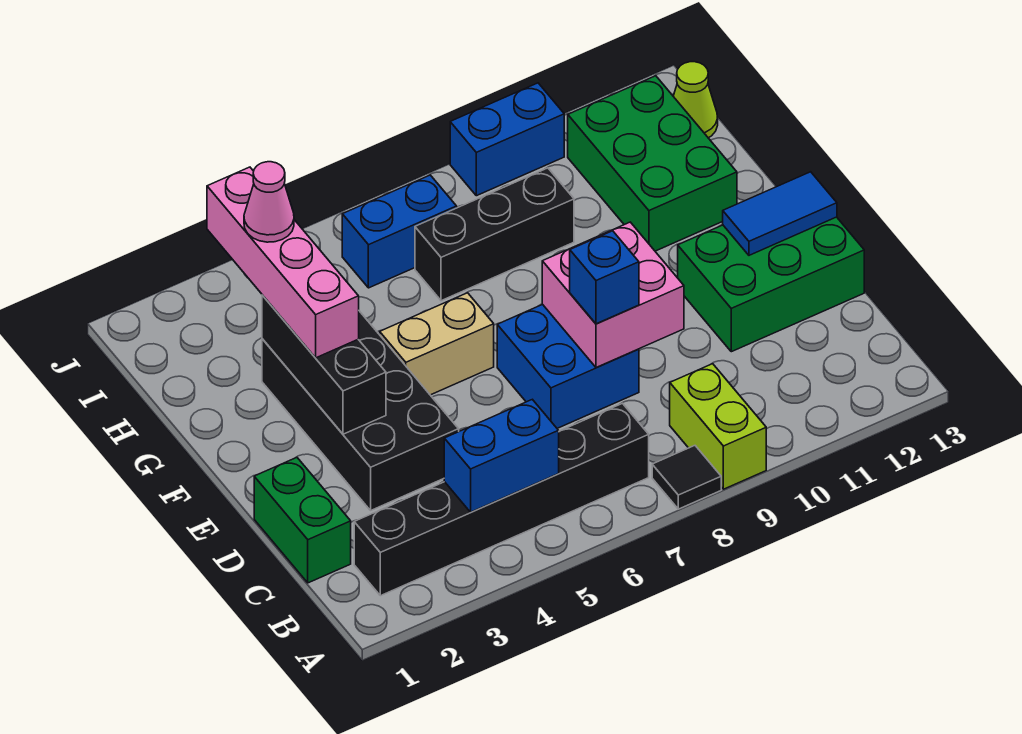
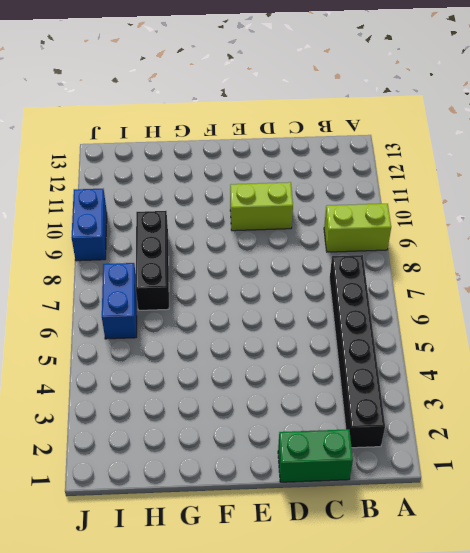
lime 1x2 brick [230,182,293,231] -> none
none -> black 1x1 tile [652,446,721,509]
none -> black 2x4 brick [262,311,459,510]
none -> blue 2x2 brick [497,304,639,428]

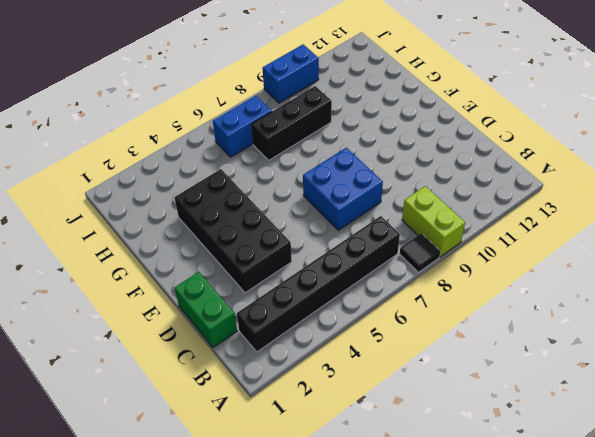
none -> green 2x3 brick [678,217,864,352]
none -> tan 1x2 brick [380,293,494,395]
none -> green 2x3 brick [568,76,737,251]

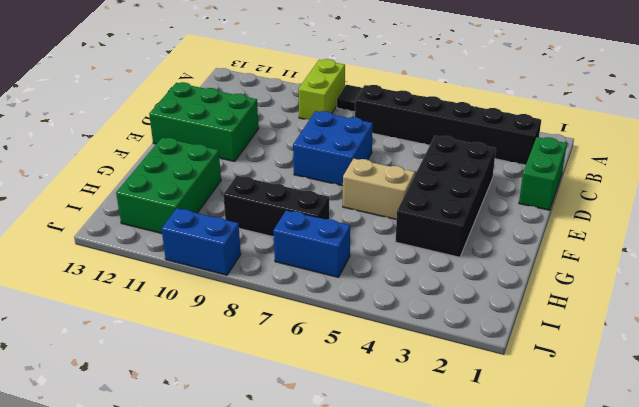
none -> lime 1x1 cone [673,62,718,138]
none -> blue 1x2 brick [444,399,559,512]
none -> pink 2x2 brick [542,222,684,368]

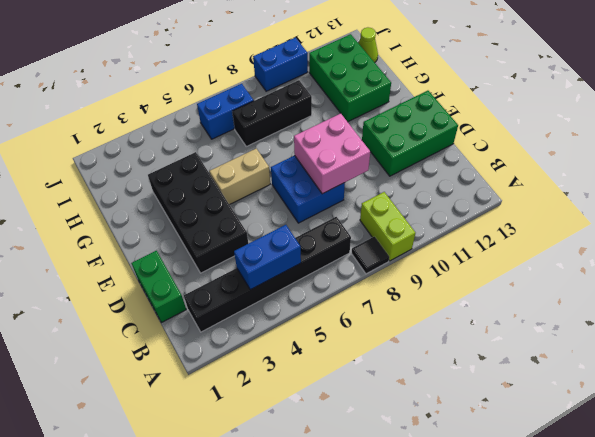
none -> black 1x3 brick [262,295,386,434]
none -> blue 1x2 tile [723,172,837,255]
none -> blue 1x1 brick [570,231,639,324]

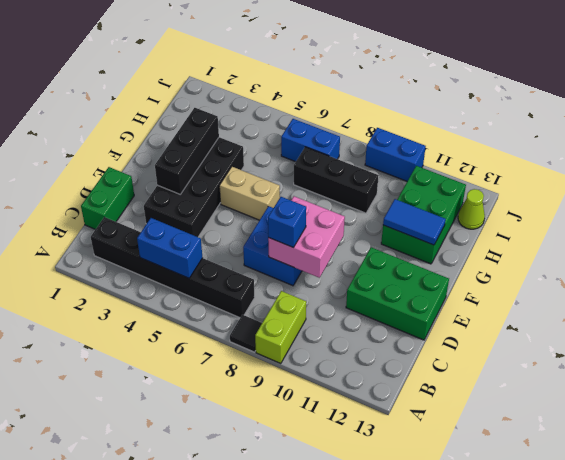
blue 1x2 tile [383,199,446,245] -> blue 1x2 tile moved to [723,172,837,255]
none -> pink 1x4 brick [207,167,359,358]
none -> pink 1x1 cone [244,162,294,242]

